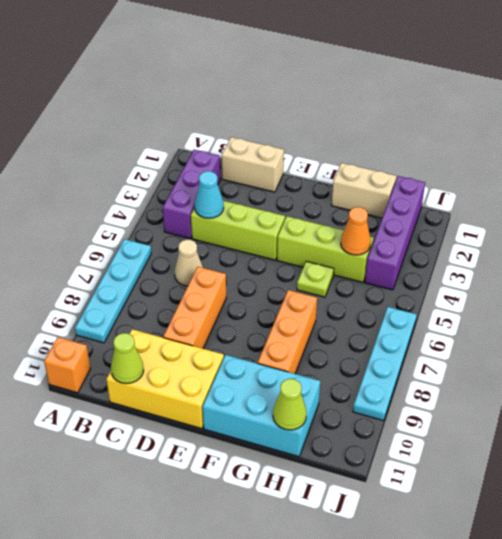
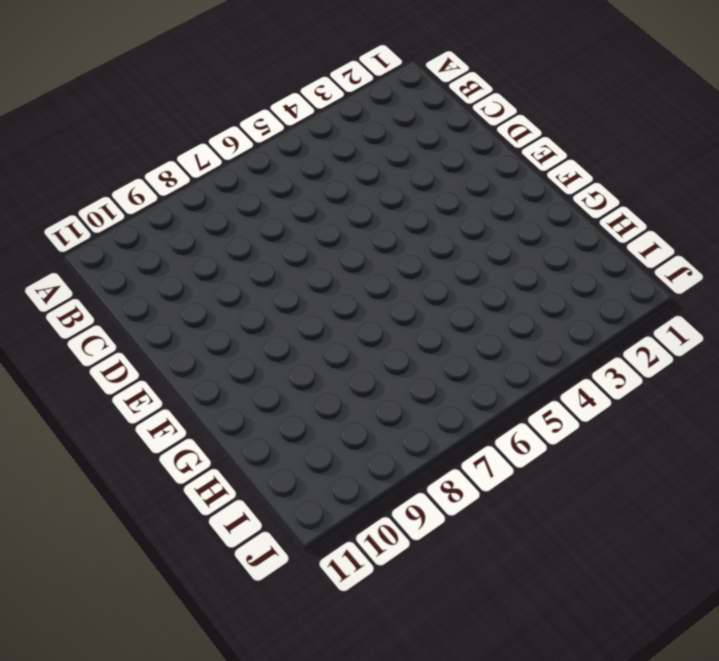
none -> cyan 1x4 plate [75,239,151,343]
none -> orange 1x1 brick [44,337,91,393]
none -> purple 1x3 brick [162,150,220,239]

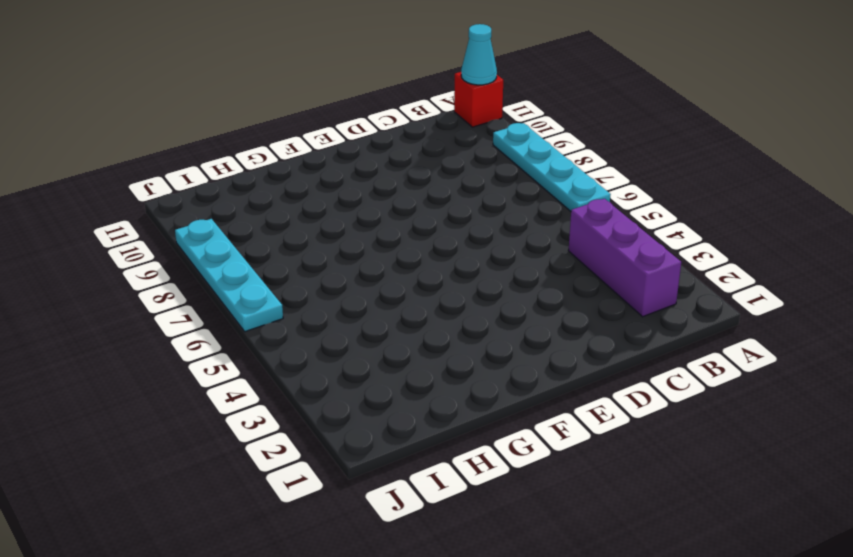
red 1x1 brick [454,72,503,127] -> orange 1x1 brick [44,337,91,393]
cyan 1x1 cone [461,24,497,85] -> cyan 1x1 cone moved to [195,171,224,218]
none -> tan 1x2 brick [222,137,284,192]
none -> lime 1x3 brick [191,201,285,260]
none -> tan 1x1 cone [175,240,203,286]

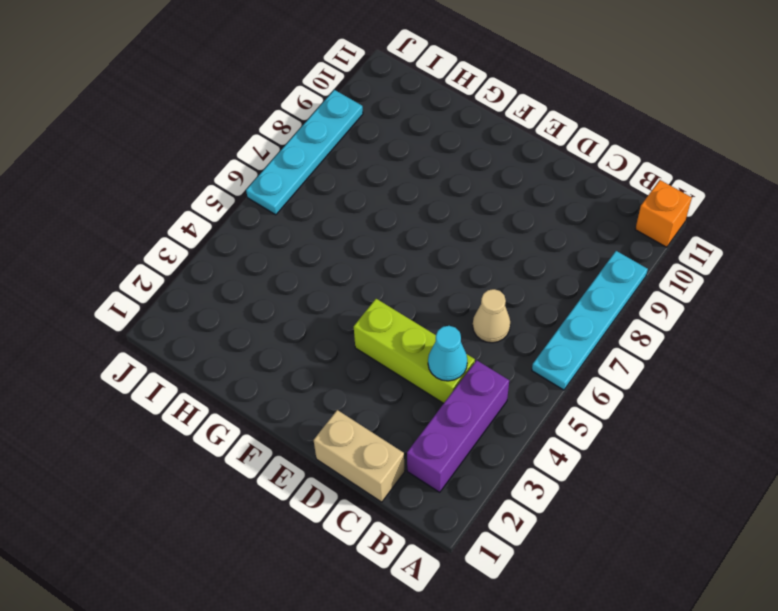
none -> yellow 2x3 brick [106,329,224,429]
none -> orange 1x3 brick [163,267,226,348]
none -> lime 1x3 brick [277,216,373,282]

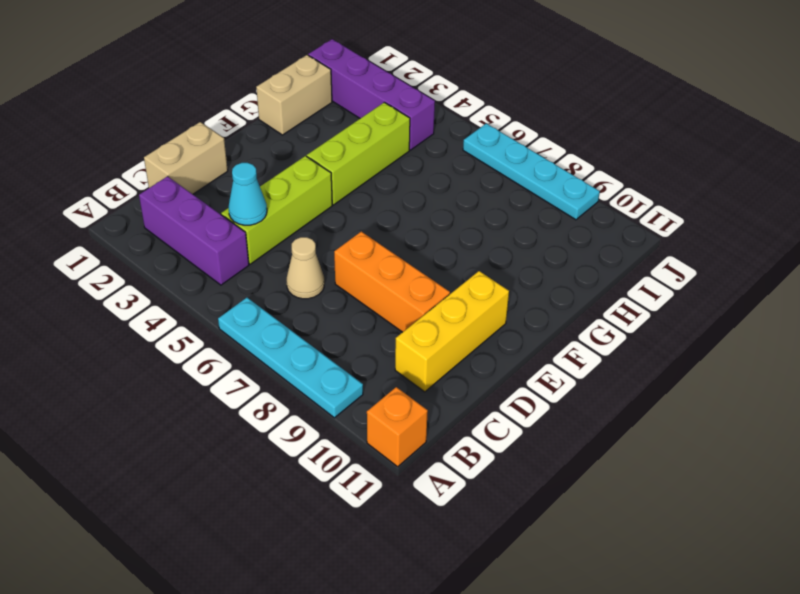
yellow 1x3 brick [395,271,509,392] -> yellow 2x3 brick [106,329,224,429]
none -> cyan 2x3 brick [203,355,320,457]
none -> lime 1x1 plate [297,261,334,297]
none -> orange 1x3 brick [258,290,317,374]

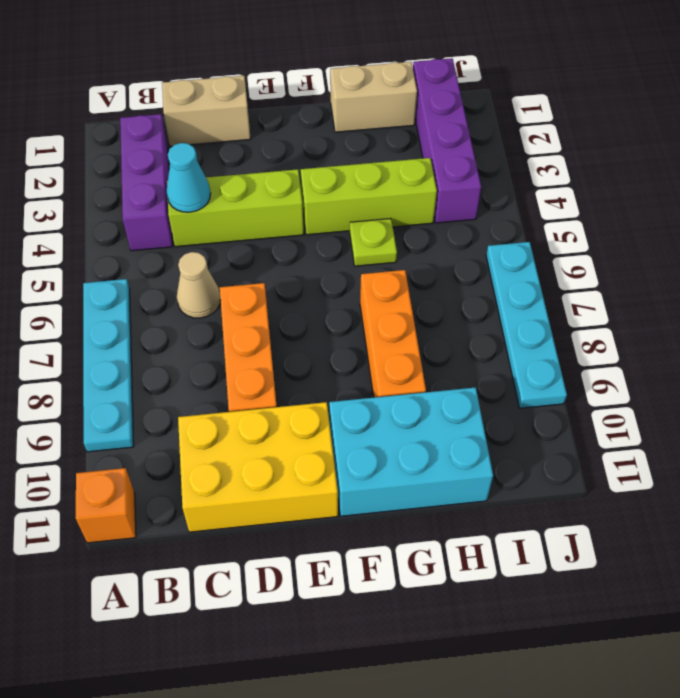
none -> lime 1x1 cone [111,333,144,384]
none -> orange 1x1 cone [341,207,371,255]
none -> lime 1x1 cone [273,379,307,430]

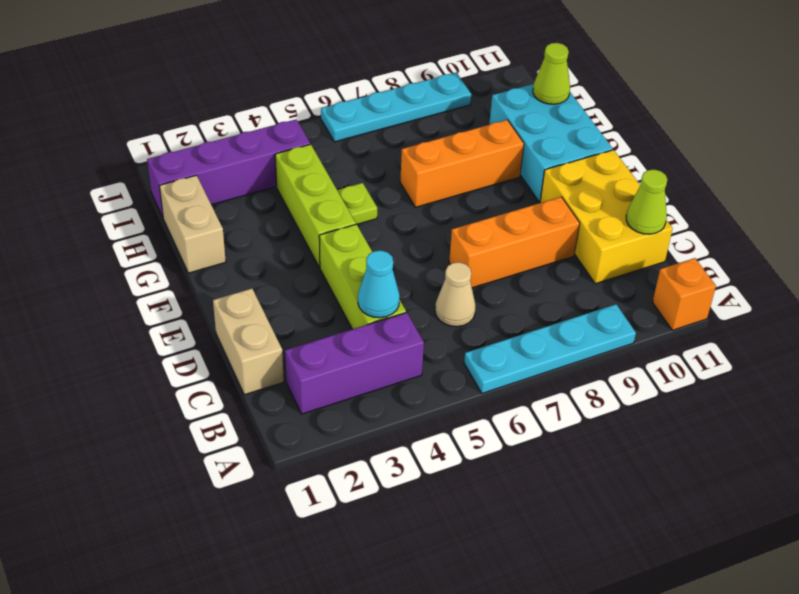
none -> orange 1x1 cone [341,207,371,255]

